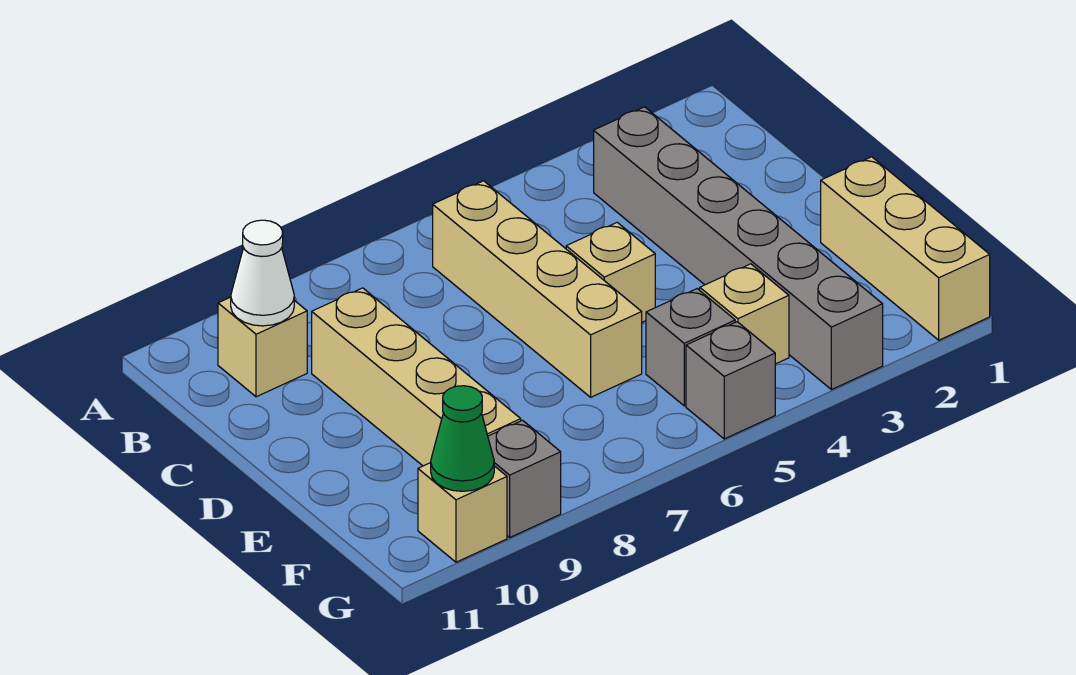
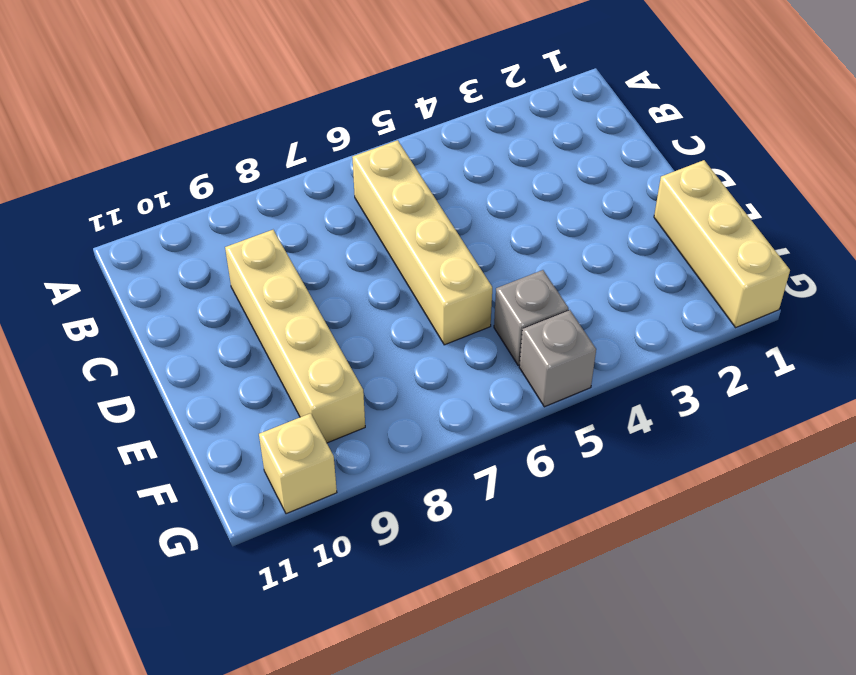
none -> grey 1x6 brick [594,107,883,390]
none -> tan 1x1 brick [218,297,307,397]
none -> tan 1x1 brick [566,222,655,322]

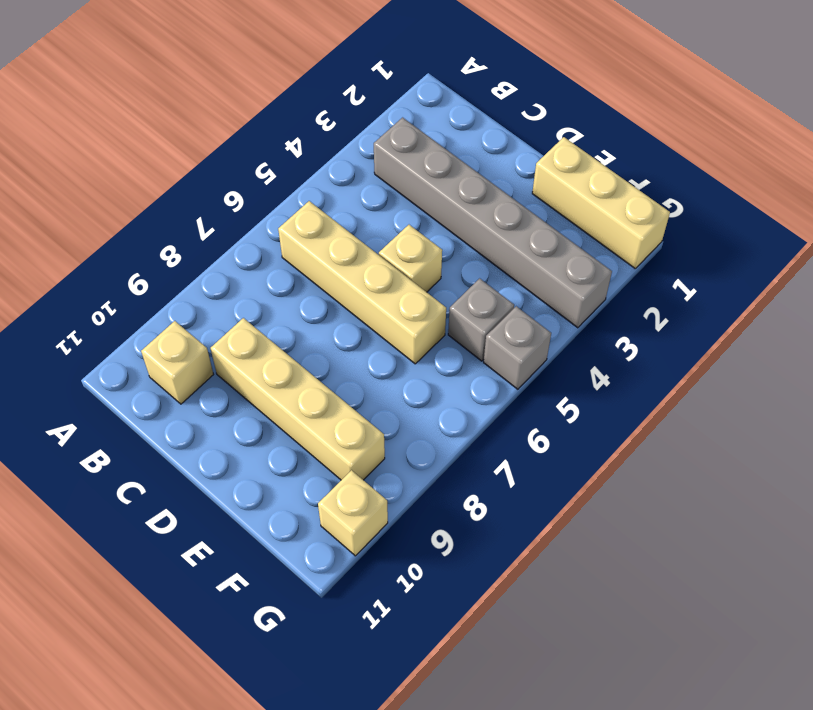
none -> tan 1x1 brick [700,264,789,364]
none -> grey 1x1 brick [488,420,561,537]
none -> white 1x1 cone [231,220,294,326]

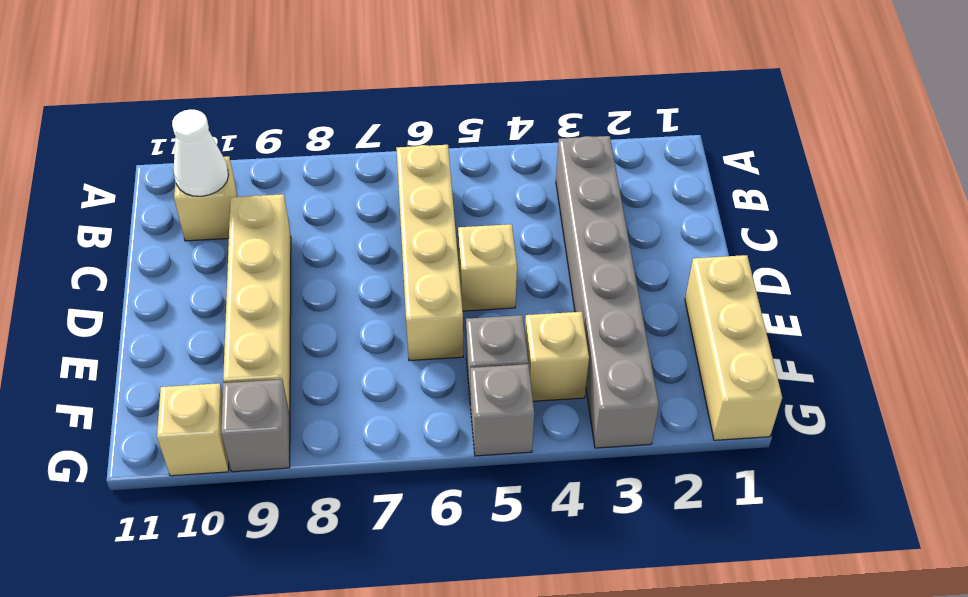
none -> green 1x1 cone [431,386,494,491]

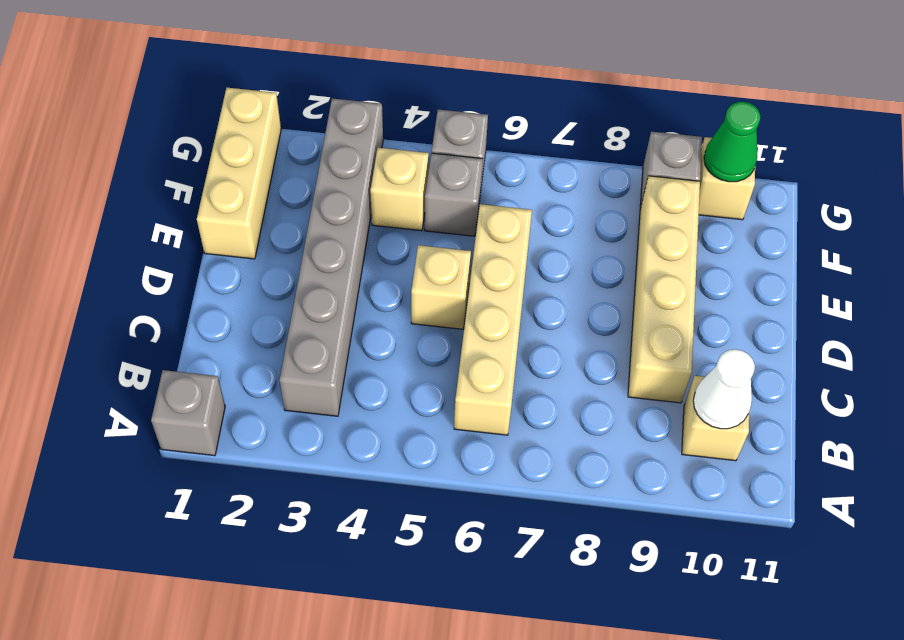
grey 1x1 brick [151,370,225,456] -> none

